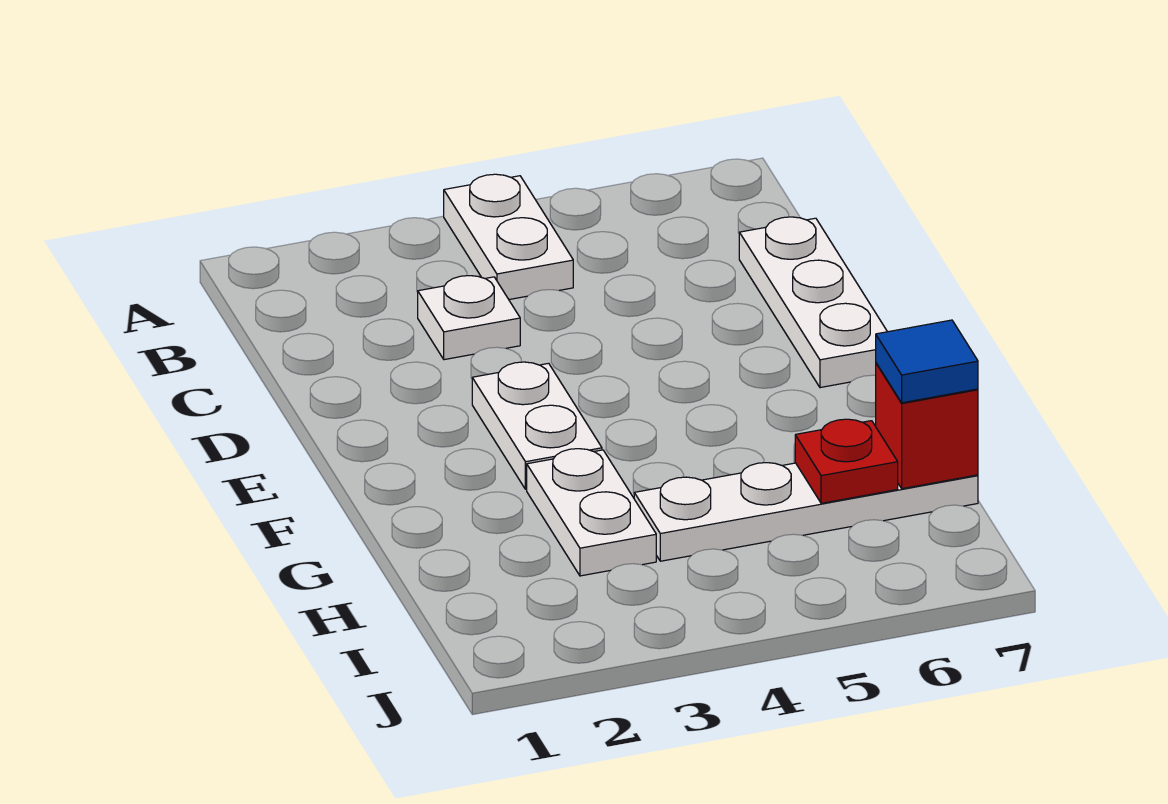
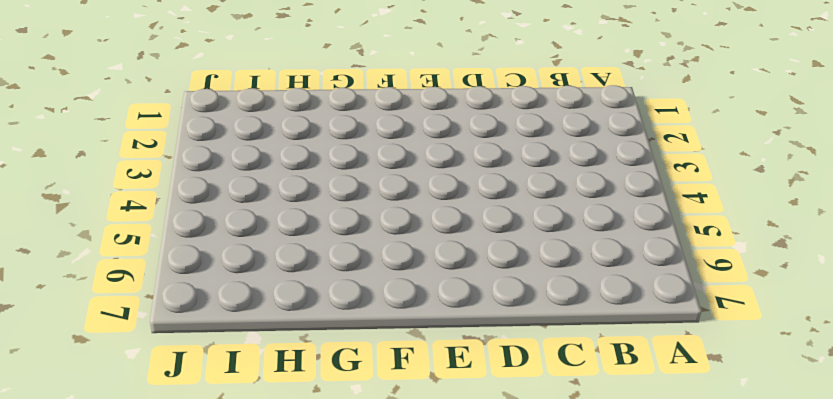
none -> white 1x2 plate [444,174,573,300]
none -> white 1x1 plate [418,276,520,360]

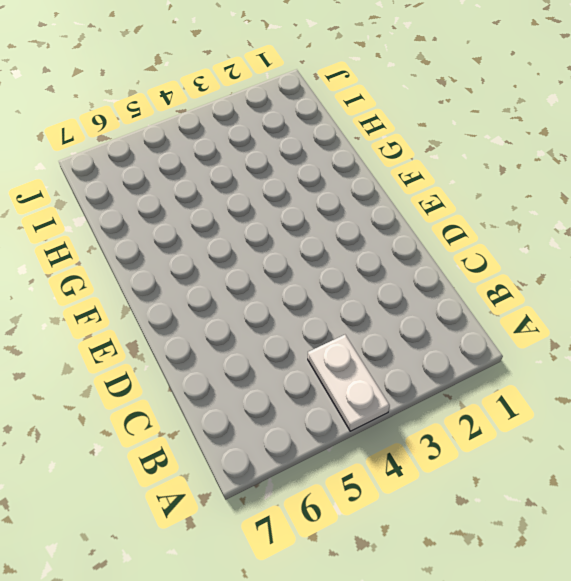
none -> white 1x1 plate [418,276,520,360]
none -> white 1x3 plate [739,217,887,388]

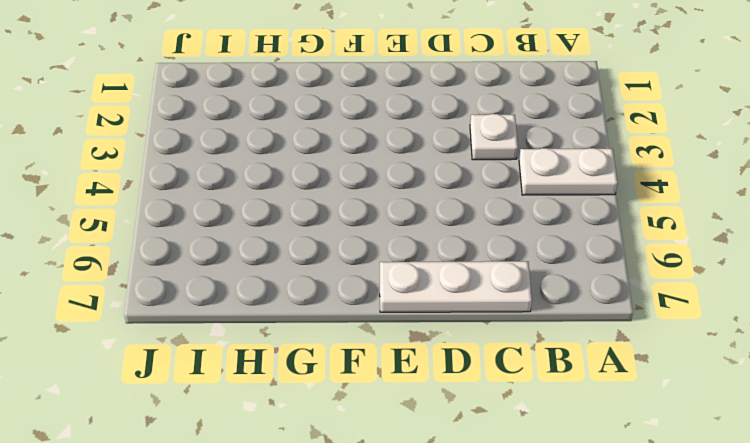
none -> white 1x2 plate [472,362,602,489]
none -> white 1x2 plate [527,449,656,576]

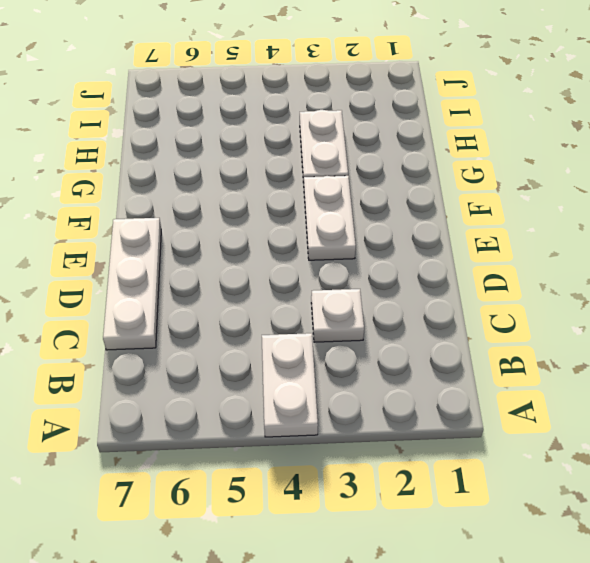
none -> white 1x4 plate [634,463,978,561]
none -> red 1x1 plate [795,419,898,503]

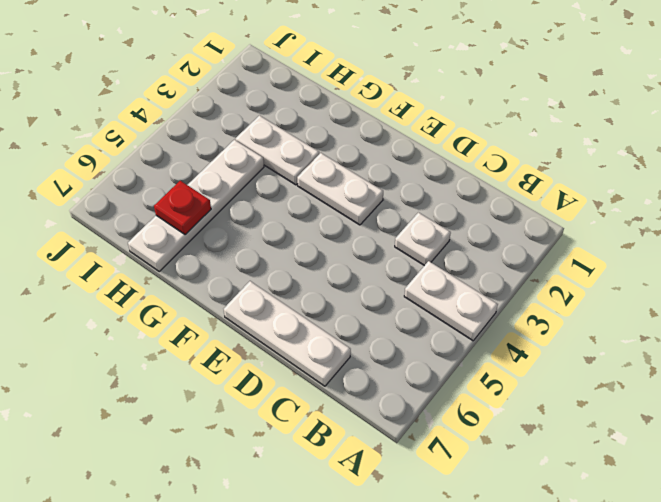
none -> red 1x1 brick [876,363,978,489]
none -> blue 1x1 tile [876,320,978,403]

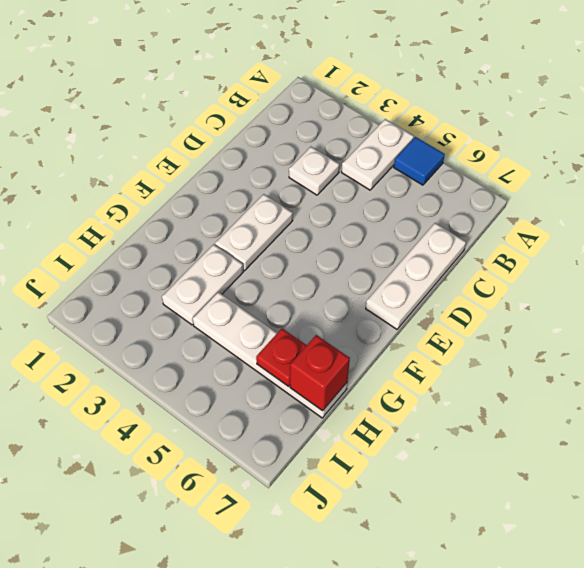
blue 1x1 tile [394,137,445,185] -> blue 1x1 tile moved to [876,320,978,403]

